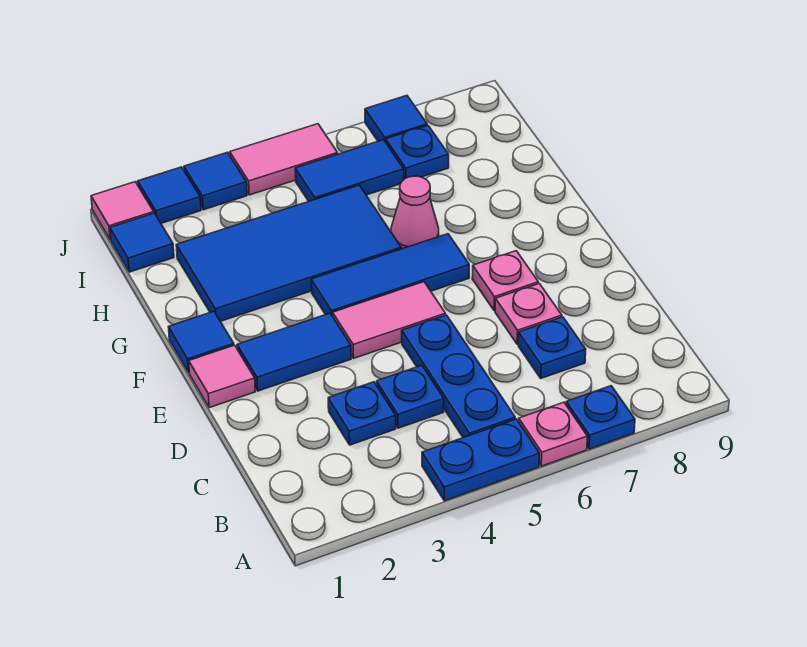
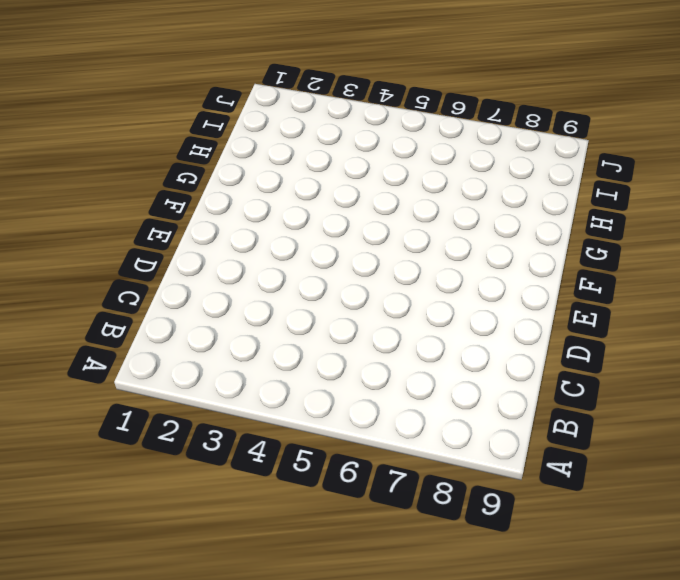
none -> blue 1x2 plate [422,419,539,501]
none -> pink 1x1 plate [519,402,588,466]
none -> blue 1x1 plate [566,386,635,449]

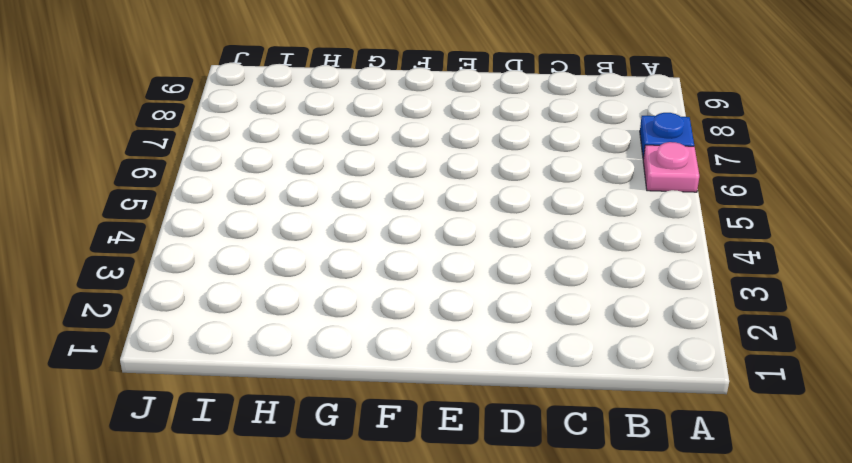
none -> blue 1x2 plate [422,419,539,501]
none -> blue 1x3 plate [402,315,515,438]
none -> blue 1x1 plate [328,382,396,445]

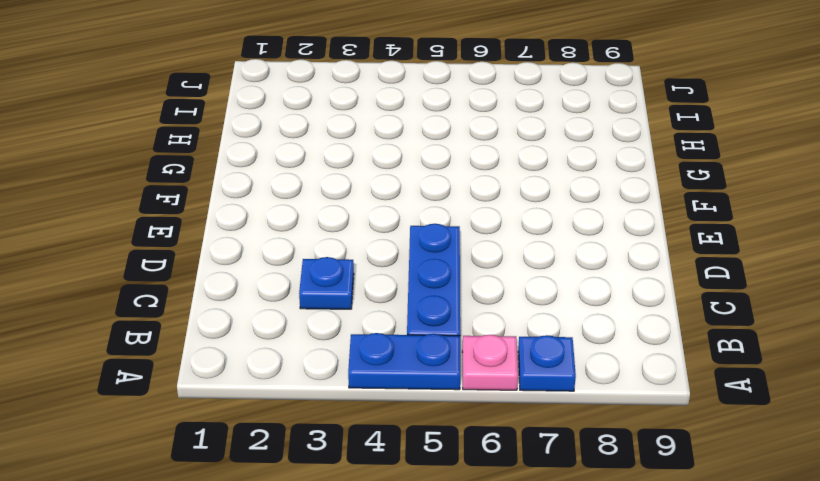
none -> blue 1x1 plate [377,365,444,428]
none -> blue 1x1 plate [518,317,586,378]
none -> pink 1x1 plate [495,283,562,344]

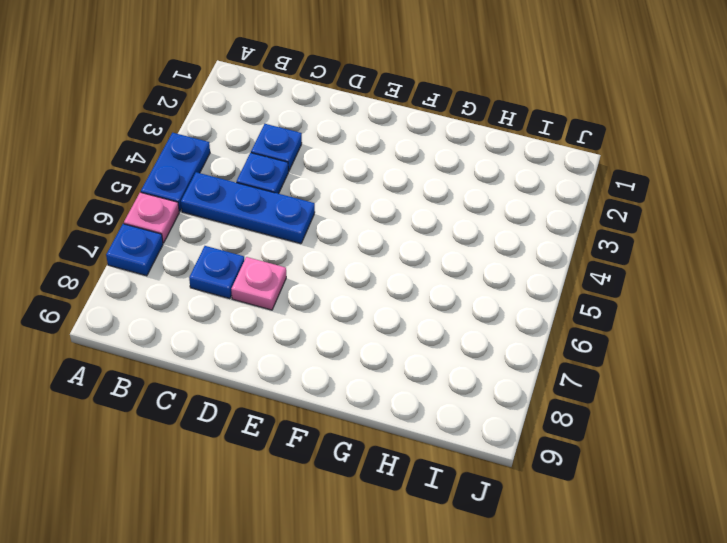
none -> pink 1x1 tile [189,345,255,408]
none -> blue 1x2 tile [237,313,351,391]
none -> pink 1x2 tile [333,282,446,358]

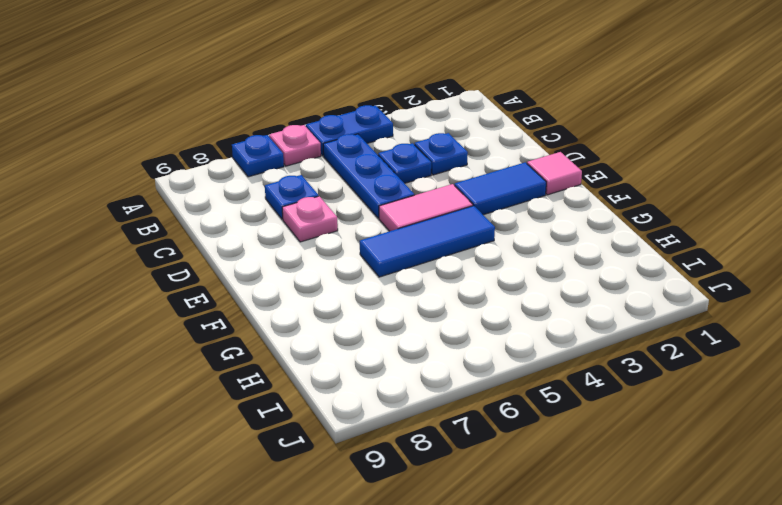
none -> pink 1x1 plate [472,251,538,311]
none -> blue 1x1 tile [169,311,234,373]
none -> blue 2x4 tile [176,185,401,321]

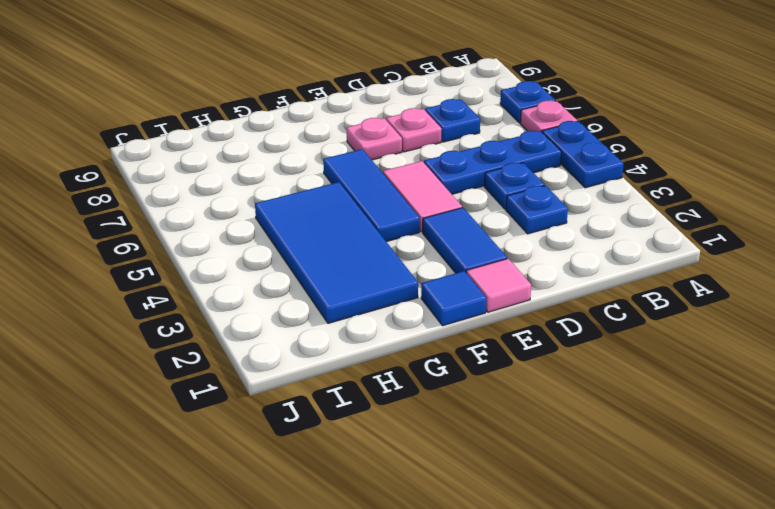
none -> pink 1x1 cone [391,176,439,249]
none -> blue 1x1 tile [110,213,174,272]
none -> blue 1x2 tile [295,140,404,201]

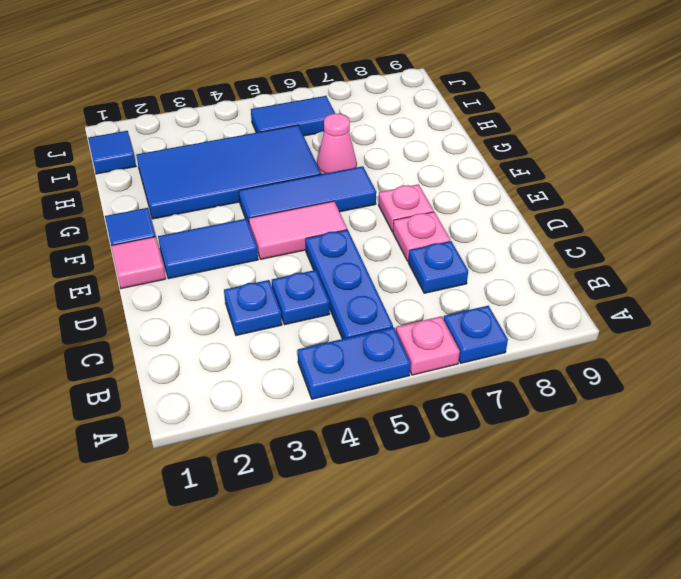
none -> blue 1x1 plate [386,125,449,179]
none -> pink 1x1 tile [91,182,154,240]
none -> blue 1x1 tile [138,167,201,223]

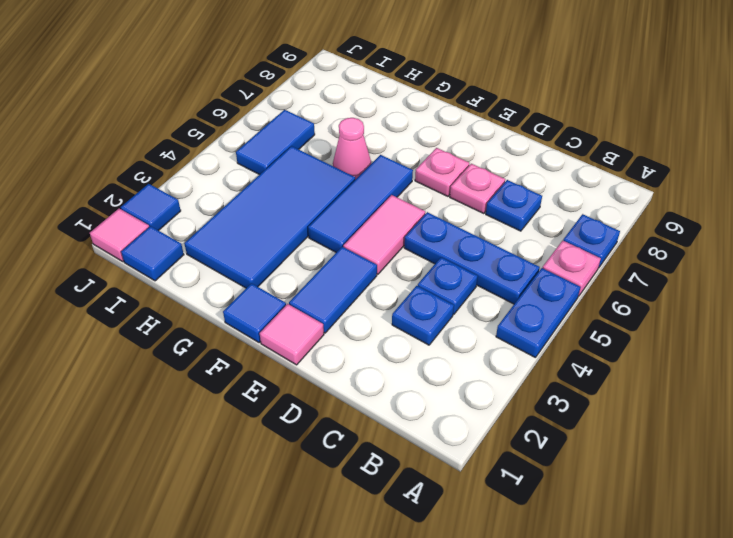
none -> blue 1x1 plate [386,125,449,179]
none -> blue 1x1 tile [184,152,247,210]
none -> pink 1x2 tile [230,124,338,195]

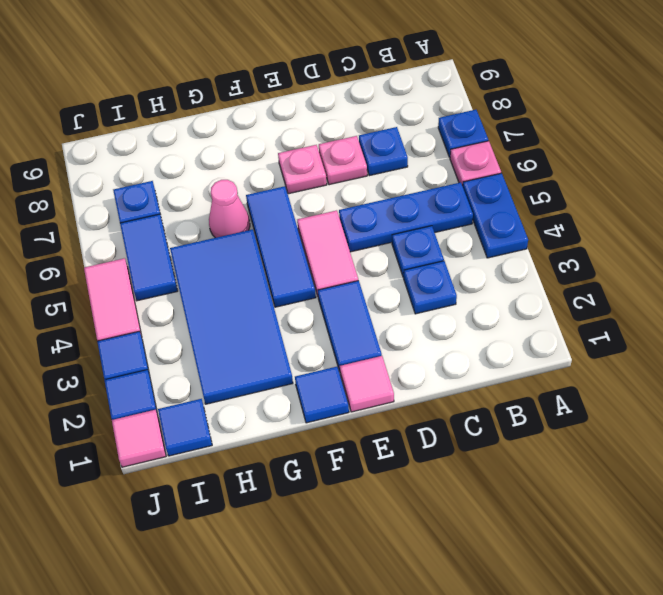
none -> blue 1x1 tile [365,96,427,142]

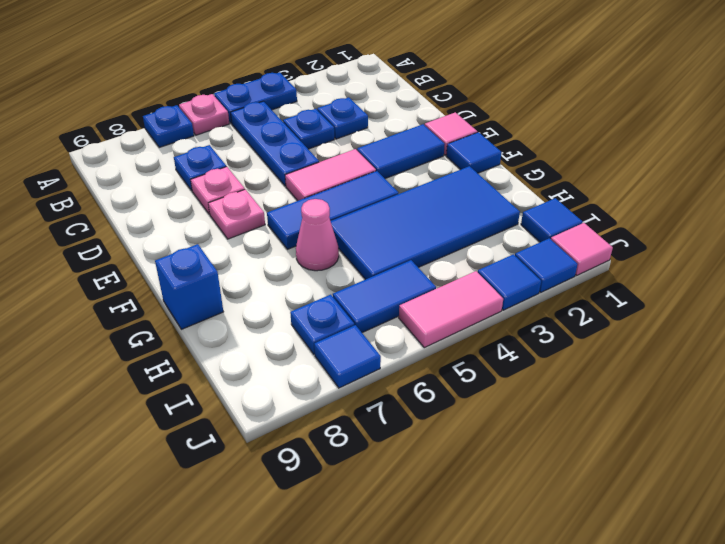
blue 1x1 brick [155,244,223,329] -> none

